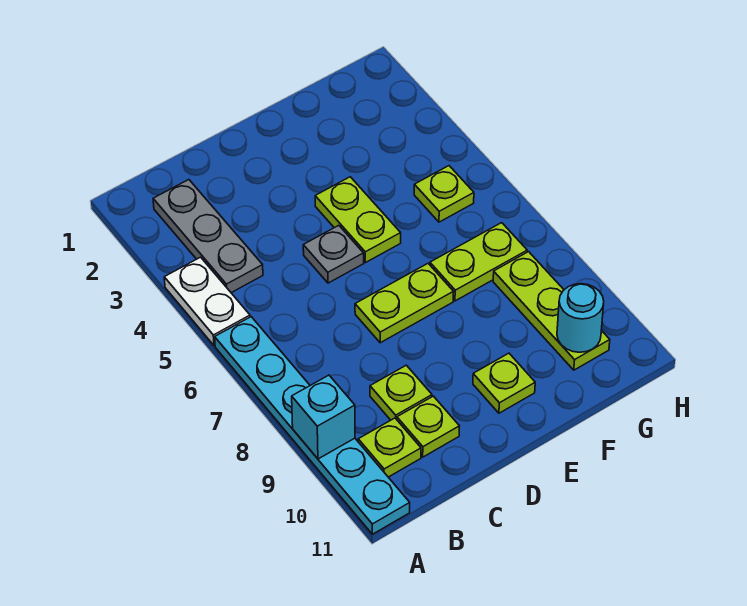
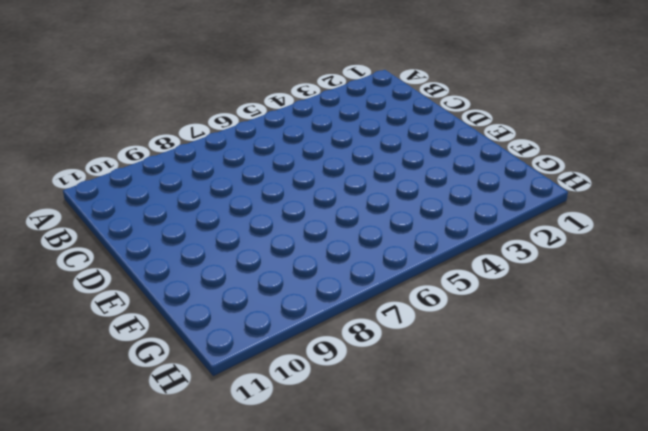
none -> white 1x2 plate [164,257,250,346]
none -> cyan 1x6 plate [215,317,410,534]
none -> grey 1x3 plate [153,180,263,293]

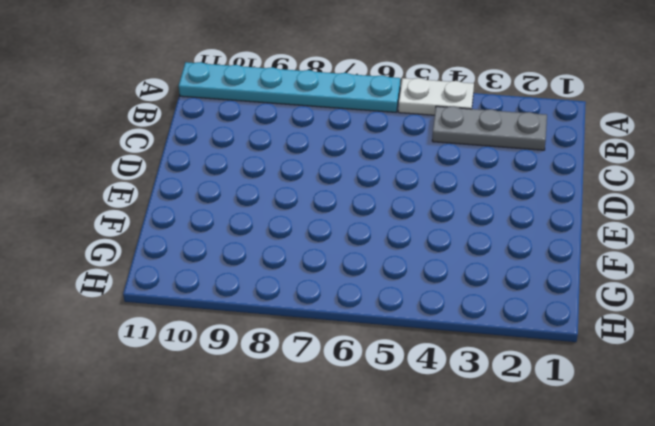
none -> lime 1x1 plate [358,418,421,477]
none -> lime 1x1 plate [370,365,432,420]
none -> lime 1x1 plate [397,396,459,457]

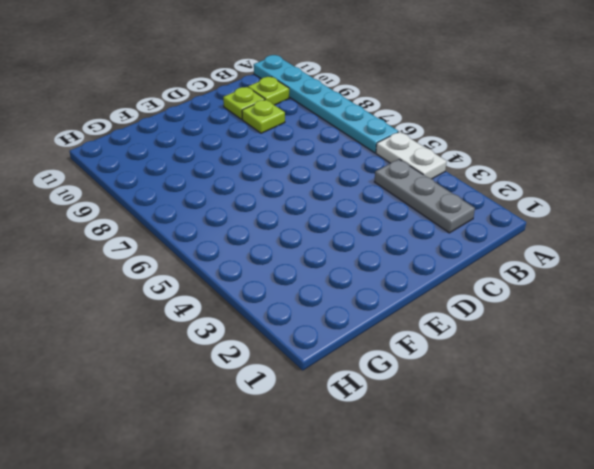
none -> grey 1x1 plate [303,225,364,283]
none -> lime 1x2 plate [355,264,453,343]
none -> lime 1x2 plate [315,177,401,263]

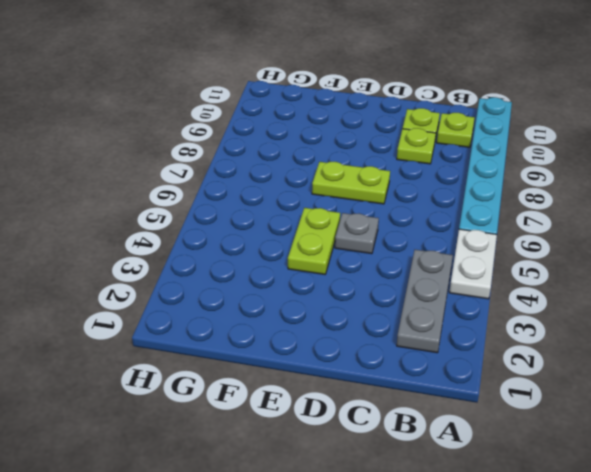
none -> lime 1x1 plate [473,353,535,413]
none -> lime 1x2 plate [430,223,527,301]
none -> lime 1x1 plate [414,166,474,222]

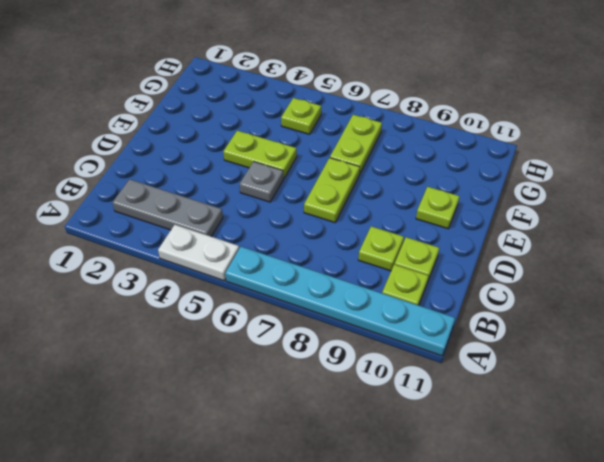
none -> lime 1x3 plate [493,252,610,370]
none -> cyan 1x1 brick [292,375,355,459]
none -> cyan 1x1 round brick [557,284,604,352]

